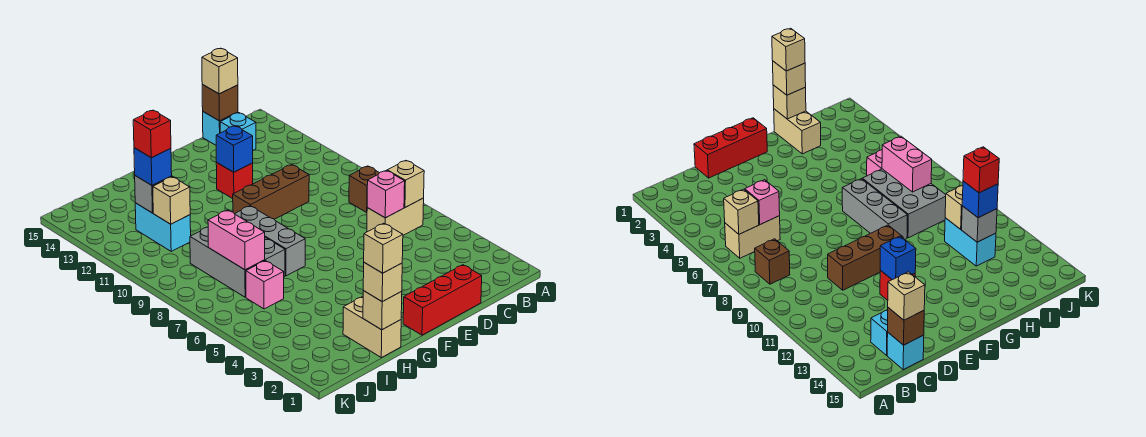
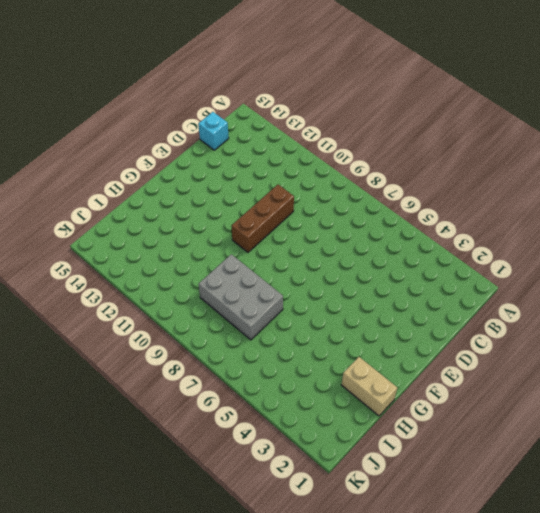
none -> tan 1x2 brick [367,198,424,235]
none -> brown 1x1 brick [349,166,379,212]
none -> cyan 1x1 brick [220,113,256,150]

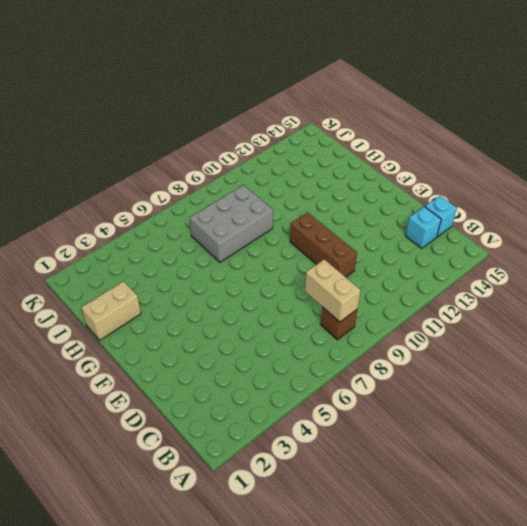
tan 1x2 brick [305,259,361,322] -> tan 1x2 brick moved to [367,198,424,235]
none -> red 1x3 brick [403,265,482,335]
none -> red 1x1 brick [216,162,253,199]
none -> grey 1x3 brick [235,206,305,276]

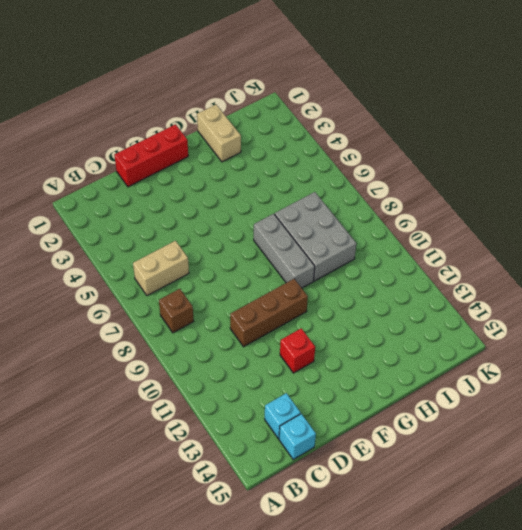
none -> pink 1x1 brick [246,261,284,309]
none -> cyan 1x2 brick [135,203,191,251]
none -> tan 1x1 brick [387,161,424,207]

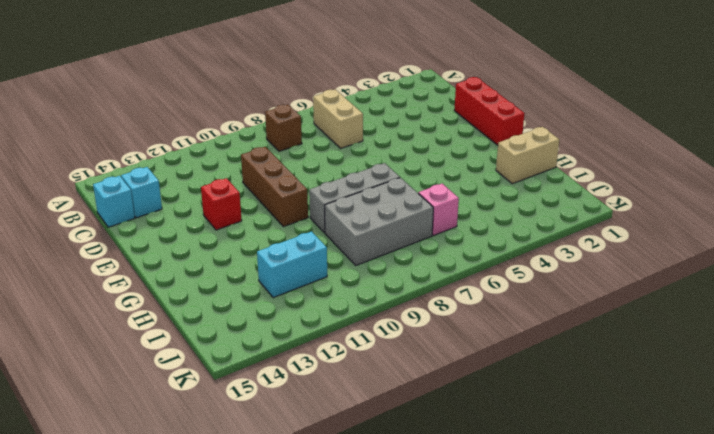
none -> tan 1x1 brick [387,161,424,207]
none -> pink 1x1 brick [367,170,405,218]
none -> brown 1x1 brick [202,85,238,121]

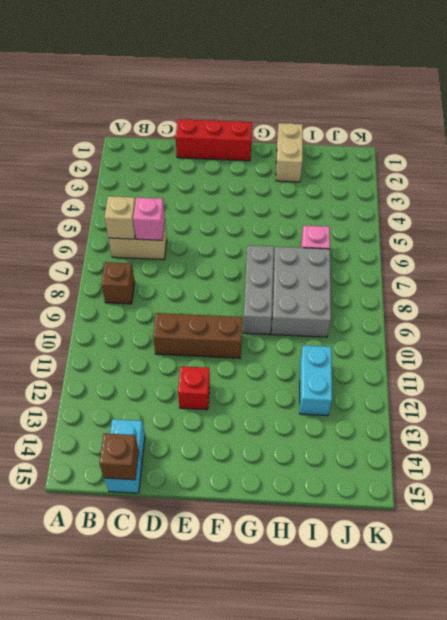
none -> blue 1x1 brick [216,126,253,172]
none -> tan 1x1 brick [363,291,402,330]
none -> pink 1x2 brick [208,210,265,270]

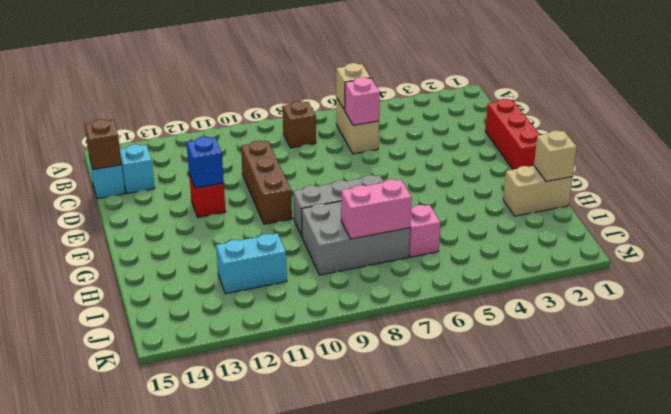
none -> tan 1x1 brick [153,177,190,224]
none -> grey 1x1 brick [135,176,172,213]
none -> tan 1x1 brick [202,48,238,94]

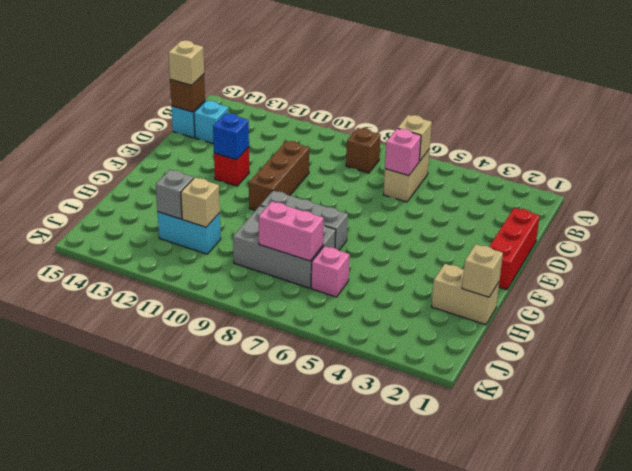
none -> tan 1x1 brick [363,263,402,302]
none -> blue 1x1 brick [134,148,172,185]
none -> tan 1x1 brick [364,223,403,273]

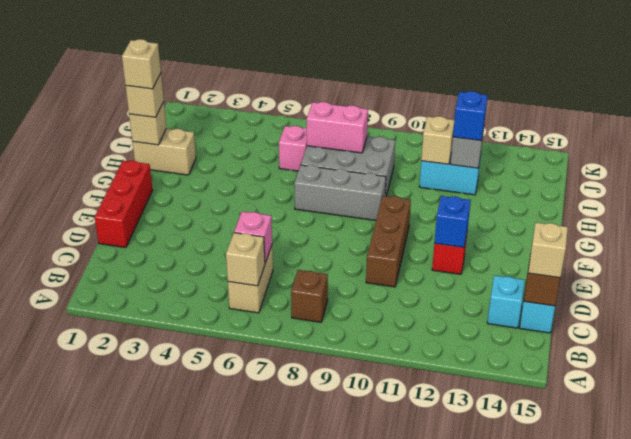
none -> red 1x1 brick [133,110,171,158]

